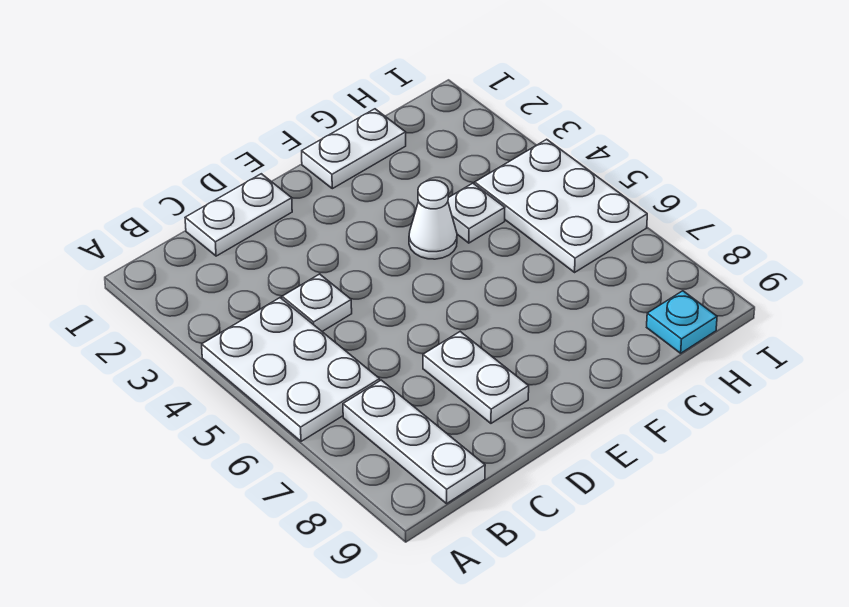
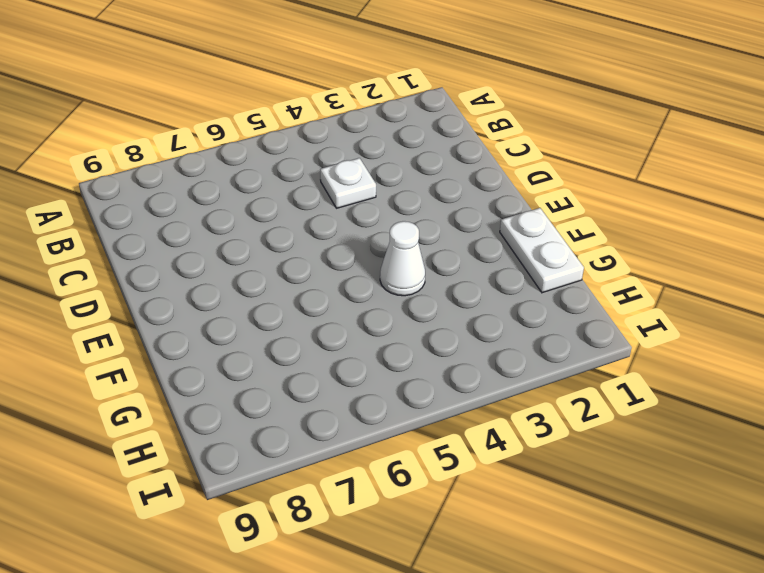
none -> white 2x3 plate [202,298,380,441]
none -> white 1x3 plate [343,380,485,504]

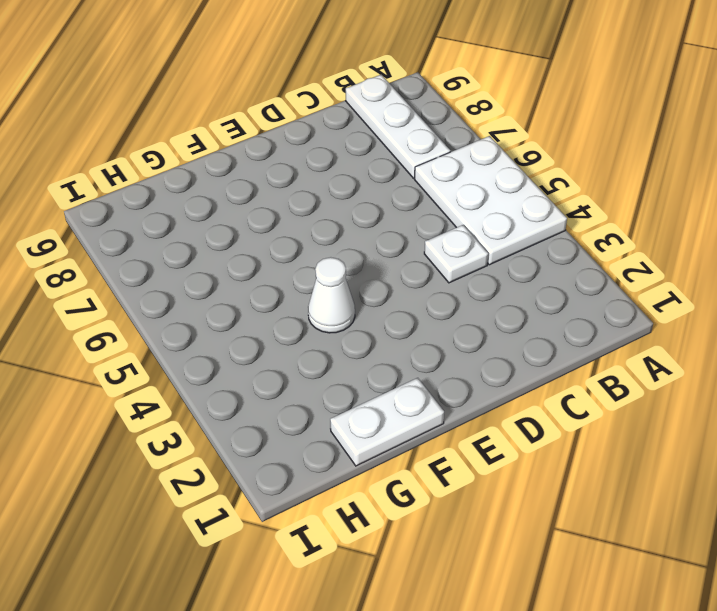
none -> white 1x2 plate [185,174,292,256]
none -> white 1x2 plate [423,332,529,423]

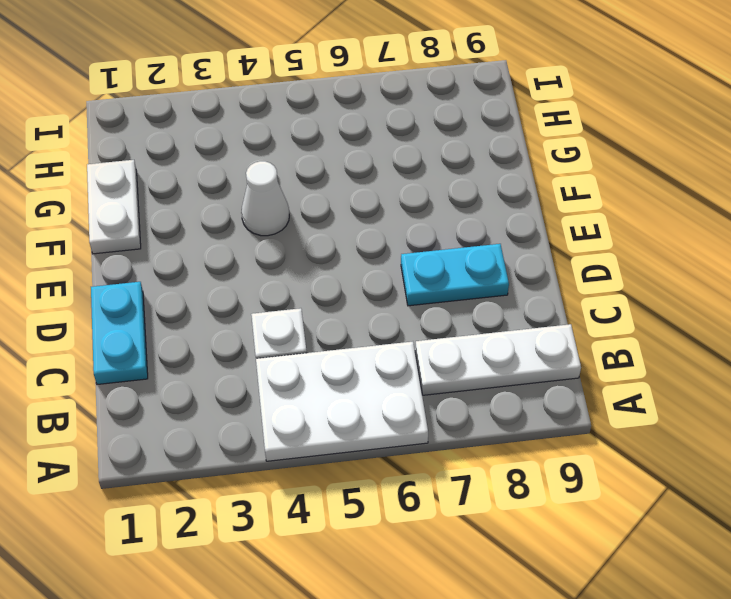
cyan 1x2 plate [91,282,148,385] -> white 1x2 plate [185,174,292,256]
cyan 1x2 plate [401,244,509,306] -> white 1x2 plate [423,332,529,423]
none -> white 1x1 plate [448,183,505,243]
none -> white 2x3 plate [475,139,647,272]

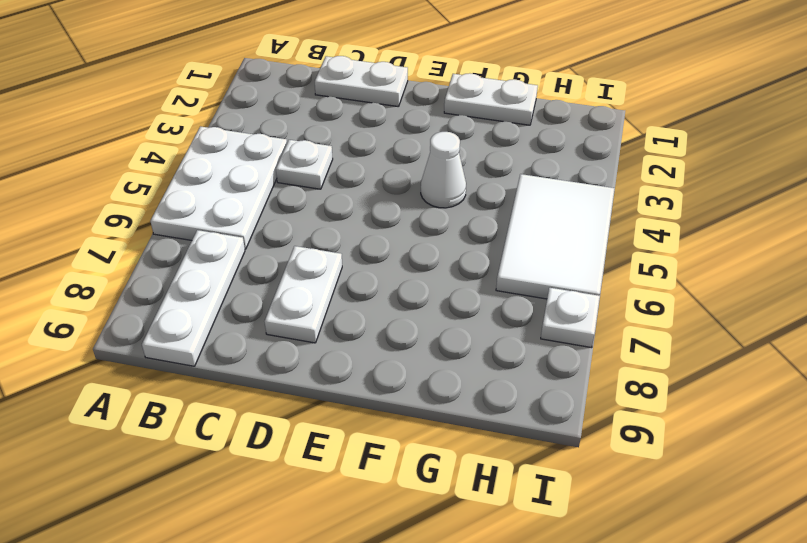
white 2x3 tile [496,174,614,299] -> white 2x3 plate [475,139,647,272]
white 1x1 plate [541,288,600,348] -> white 1x1 plate moved to [448,183,505,243]
none -> cyan 1x1 plate [647,291,717,353]

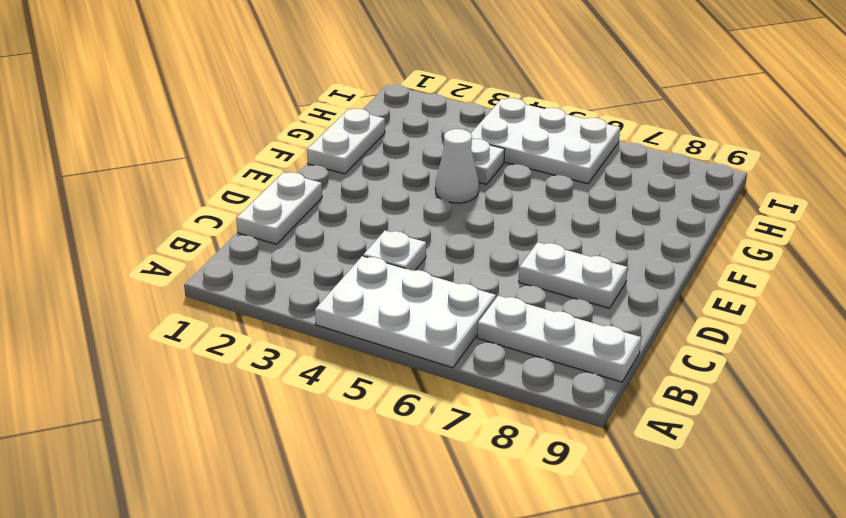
none -> cyan 1x1 plate [647,291,717,353]

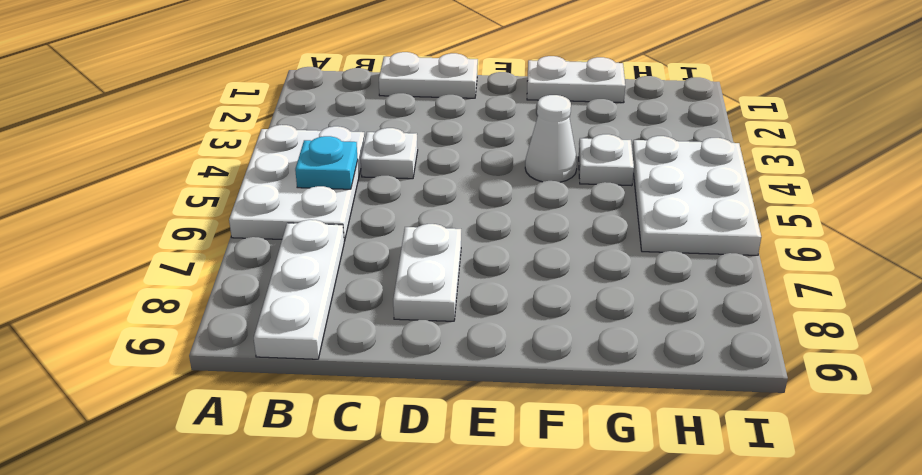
cyan 1x1 plate [295,136,358,189] -> cyan 1x1 plate moved to [647,291,717,353]

